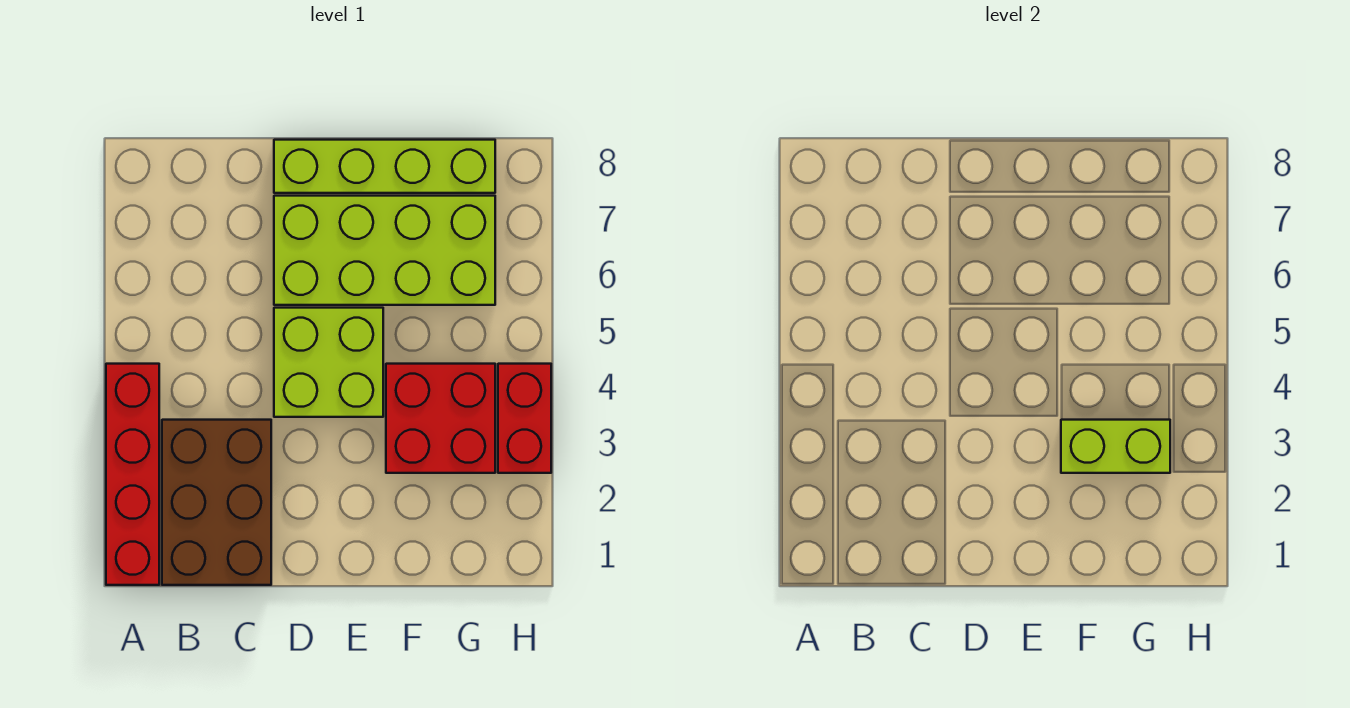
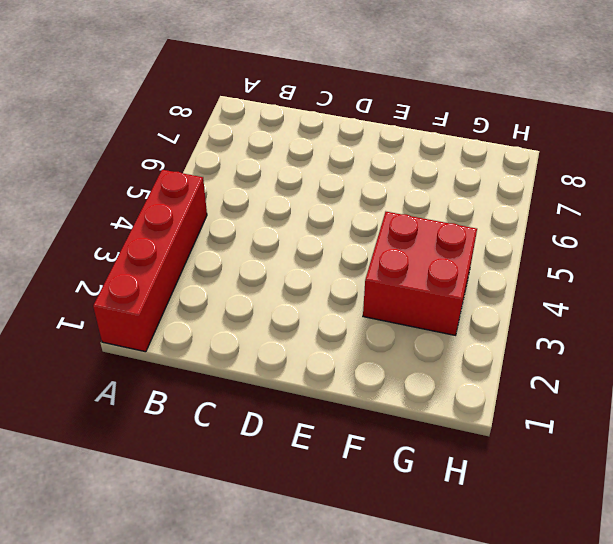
none -> brown 2x3 brick [162,420,271,585]
none -> lime 2x2 brick [274,308,383,417]

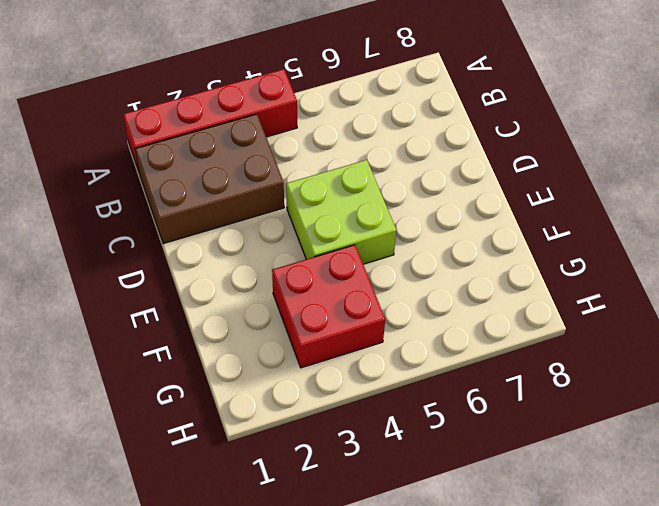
none -> lime 2x4 brick [274,196,495,305]
none -> lime 1x4 brick [274,140,495,193]

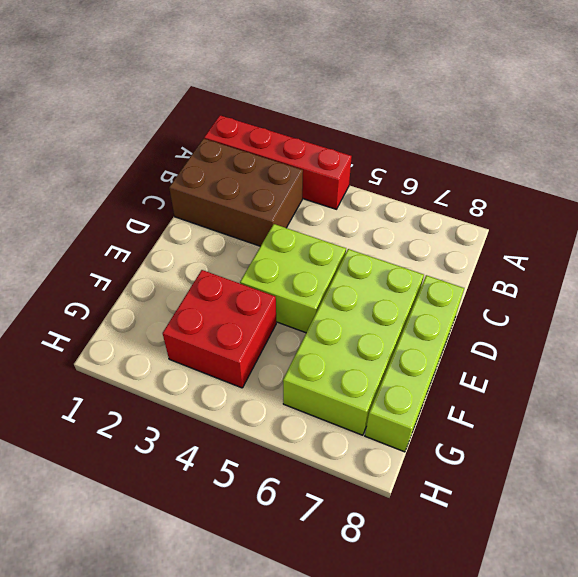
none -> red 1x2 brick [498,364,551,473]
none -> lime 1x2 brick [1061,420,1170,473]

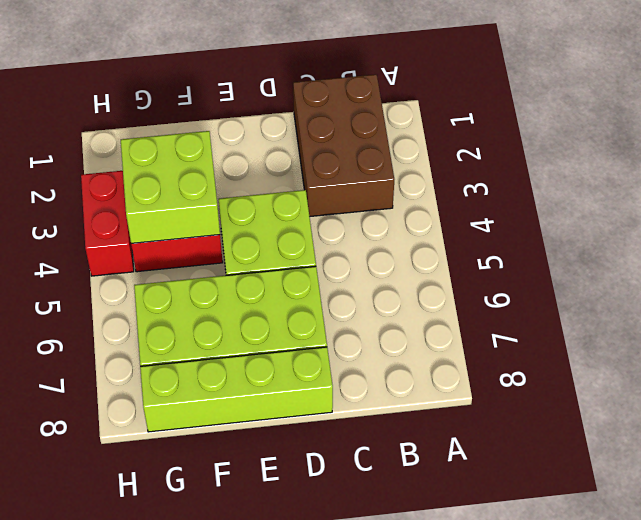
lime 2x2 brick [121,131,220,243] -> lime 1x2 brick [1061,420,1170,473]
none -> red 1x4 brick [106,364,159,585]

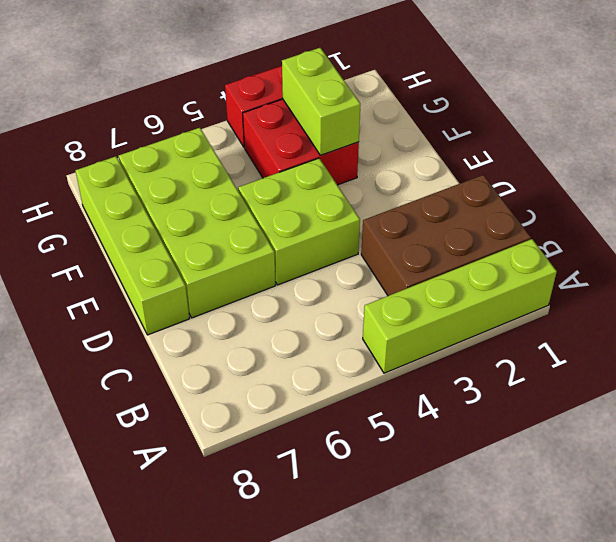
lime 1x4 brick [363,239,557,373] -> red 1x4 brick [106,364,159,585]

